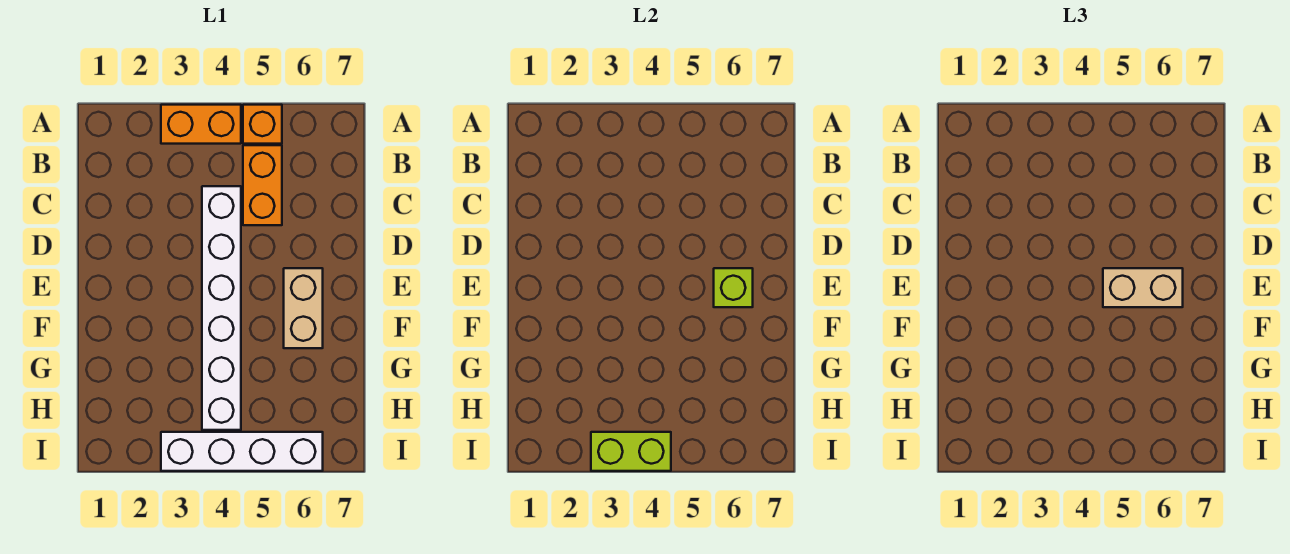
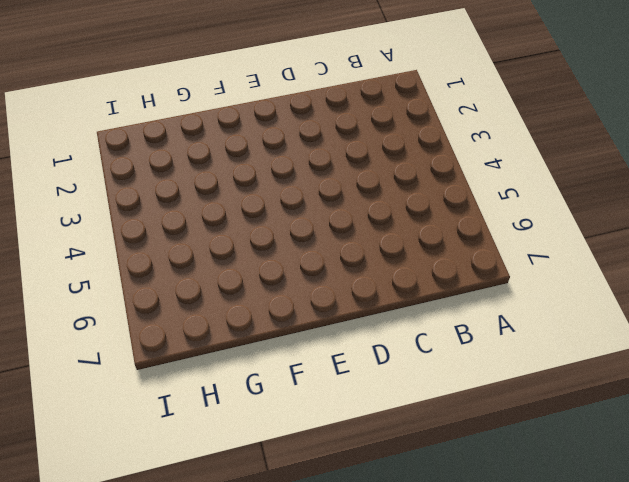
none -> orange 1x2 brick [161,105,241,144]
none -> orange 1x1 brick [243,105,282,144]

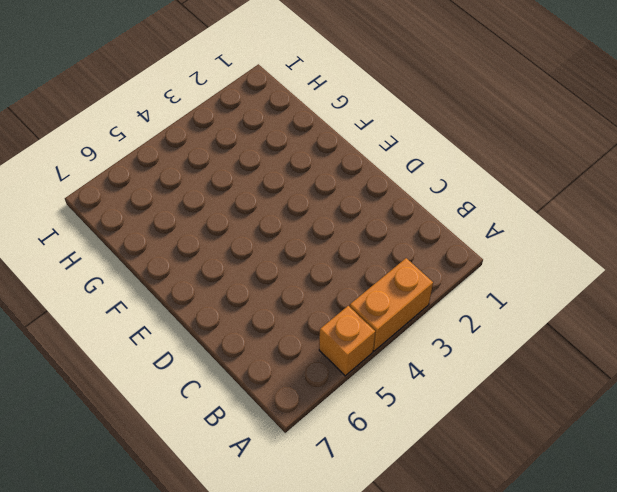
none -> orange 1x2 brick [243,145,282,225]
none -> white 1x6 brick [202,186,241,430]

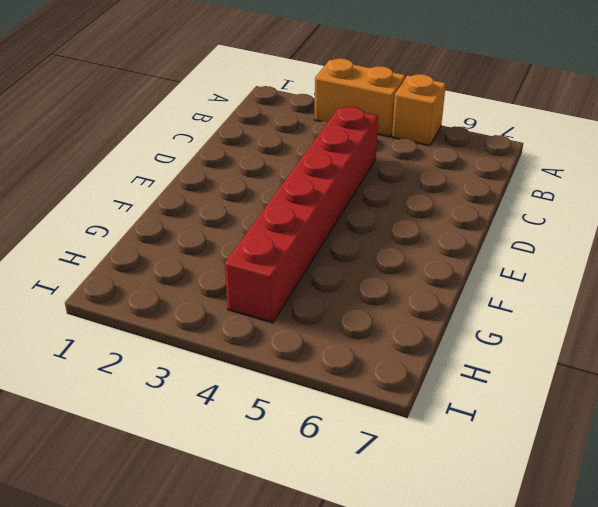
red 1x6 brick [225,107,378,323] -> white 1x6 brick [202,186,241,430]
none -> orange 1x2 brick [243,145,282,225]
none -> tan 1x2 brick [284,268,323,348]

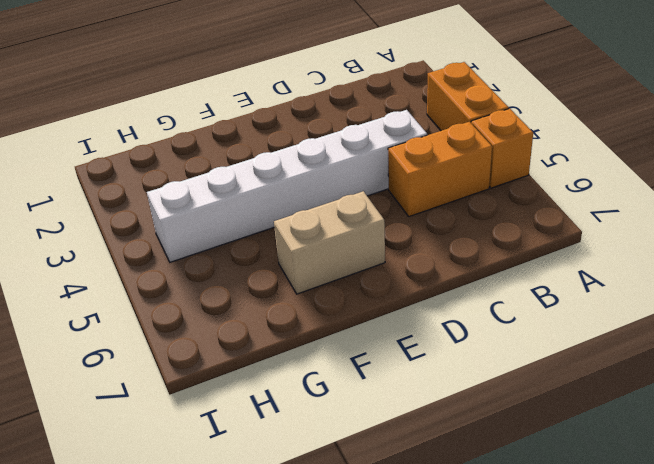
none -> white 1x4 brick [161,432,323,471]
none -> lime 1x1 brick [714,268,753,307]

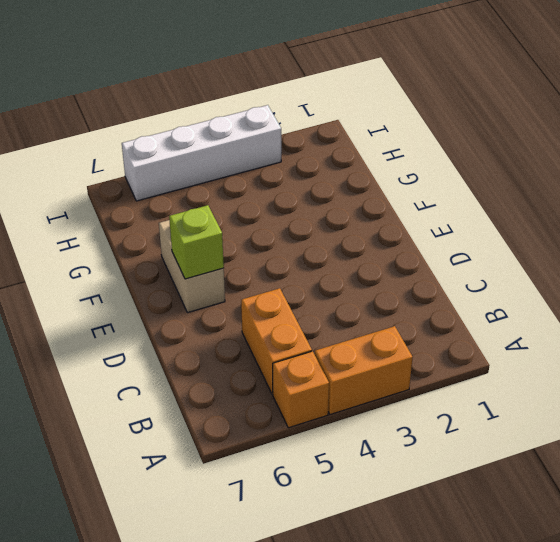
none -> white 1x6 brick [202,186,241,430]
none -> lime 1x2 brick [591,432,671,471]

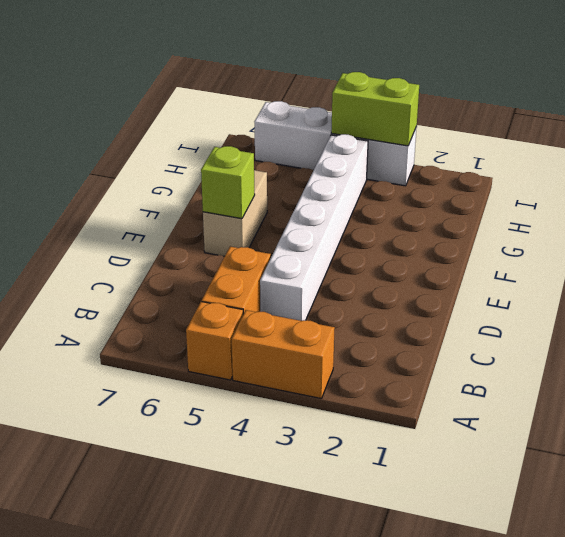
none -> tan 1x2 brick [1103,268,1183,307]

